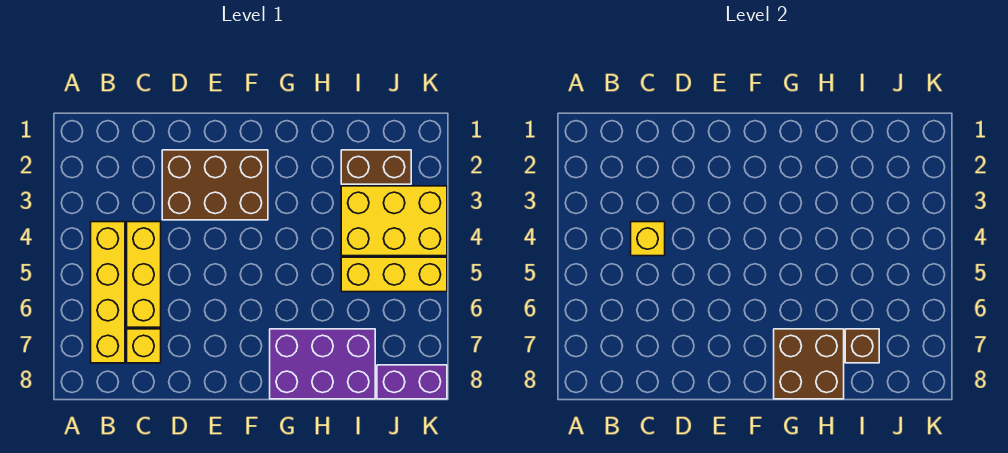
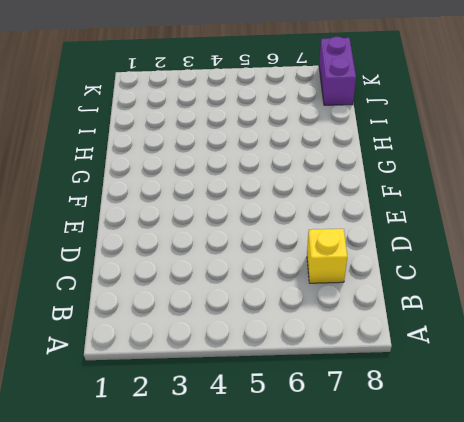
none -> yellow 1x4 brick [91,222,125,363]
none -> yellow 1x3 brick [127,222,161,327]
none -> brown 2x3 brick [162,150,268,220]

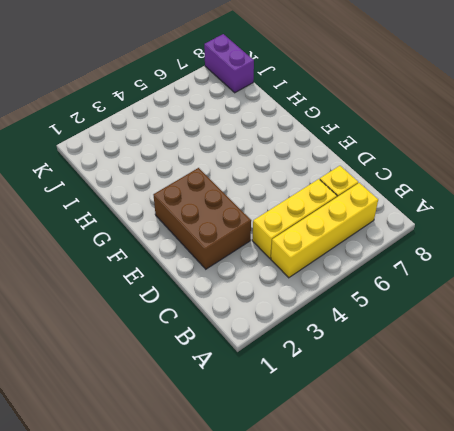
none -> purple 2x3 brick [270,329,375,399]
none -> brown 1x2 brick [341,150,411,184]
none -> yellow 2x3 brick [341,186,447,256]

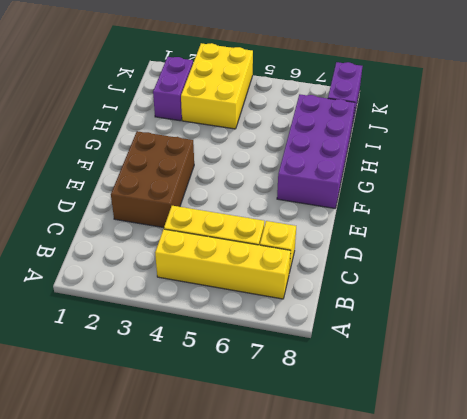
purple 2x4 brick [277,94,355,208] -> purple 2x3 brick [270,329,375,399]
purple 1x2 brick [153,57,193,121] -> brown 1x2 brick [341,150,411,184]
none -> yellow 1x3 brick [341,257,447,292]
none -> yellow 1x1 brick [631,222,665,256]
none -> brown 2x2 brick [774,329,844,399]

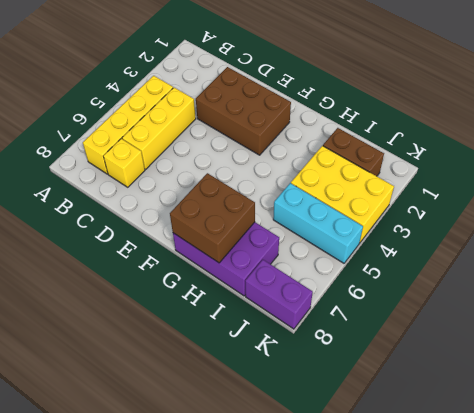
cyan 1x3 brick [273,183,363,263] -> yellow 1x3 brick [341,257,447,292]
none -> yellow 1x1 brick [631,222,665,256]
none -> brown 1x1 brick [845,329,879,363]

